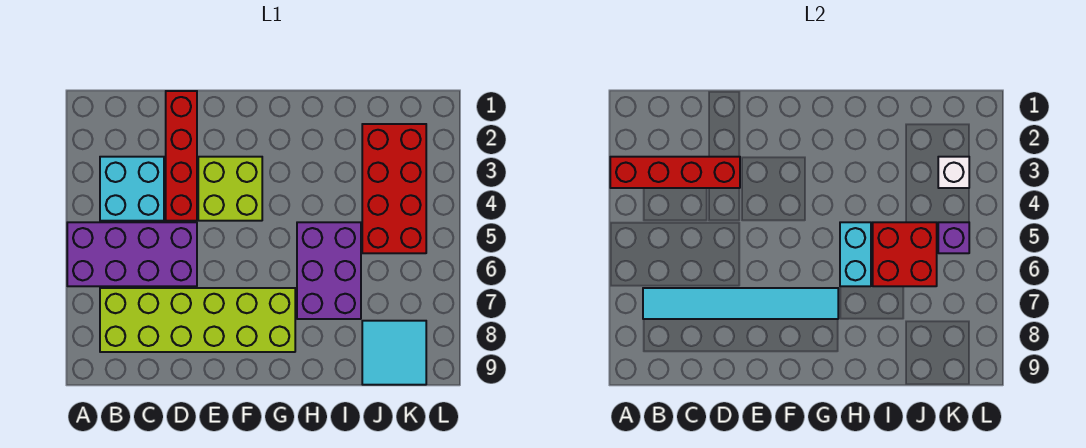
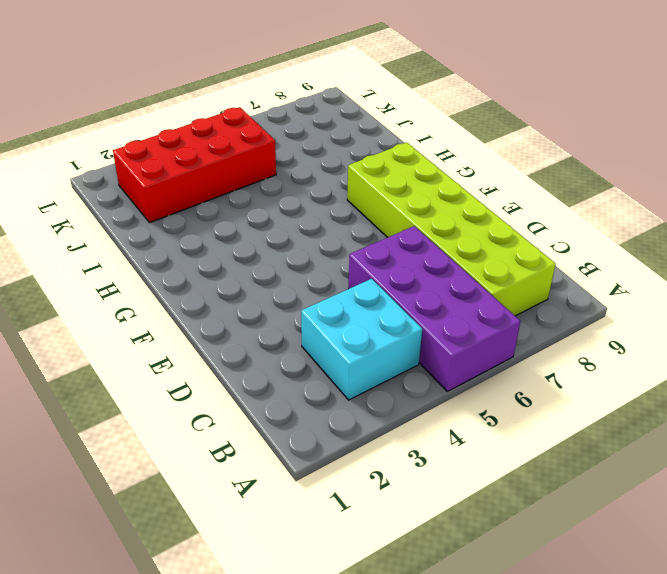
none -> red 1x4 brick [166,91,197,221]
none -> lime 2x2 brick [198,157,262,221]
none -> purple 2x3 brick [297,222,361,319]

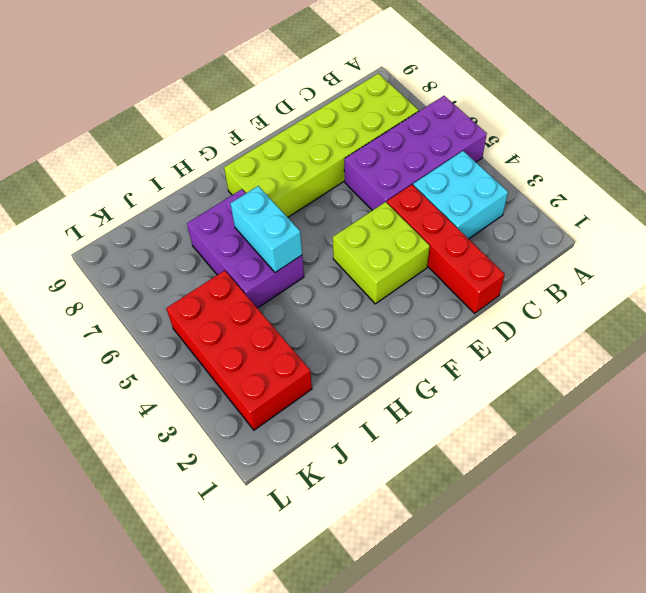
none -> cyan 2x2 tile [362,321,426,385]
none -> red 1x4 brick [610,157,740,188]
none -> cyan 1x6 tile [643,288,838,319]

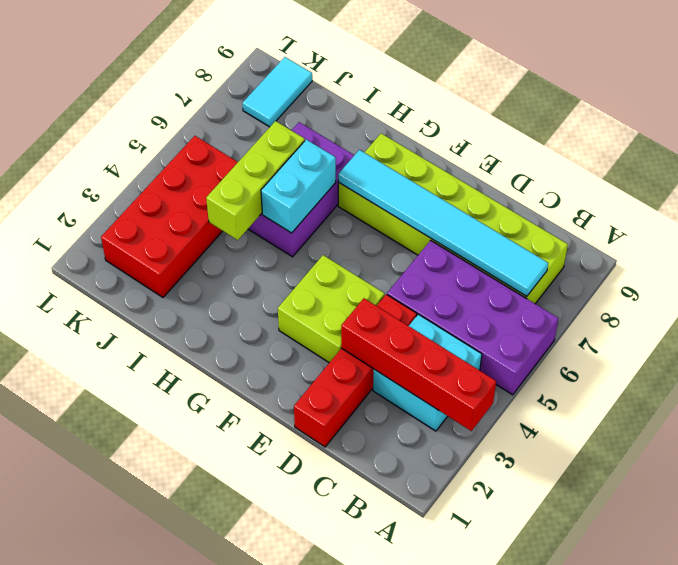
lime 1x3 brick [206,121,305,240] -> red 2x2 brick [873,222,937,286]
cyan 1x2 tile [243,57,312,127] -> cyan 2x2 tile [362,321,426,385]
none -> white 1x1 brick [938,157,969,188]
none -> purple 1x1 brick [938,222,969,253]

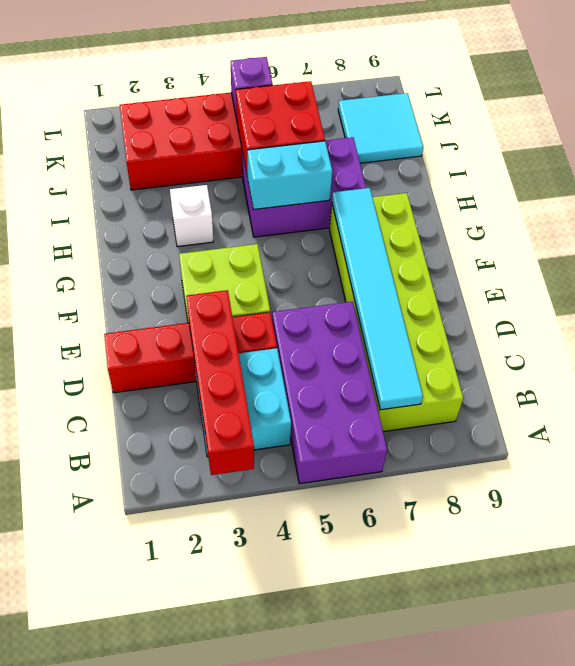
white 1x1 brick [170,185,213,247] -> white 1x1 brick moved to [938,157,969,188]

